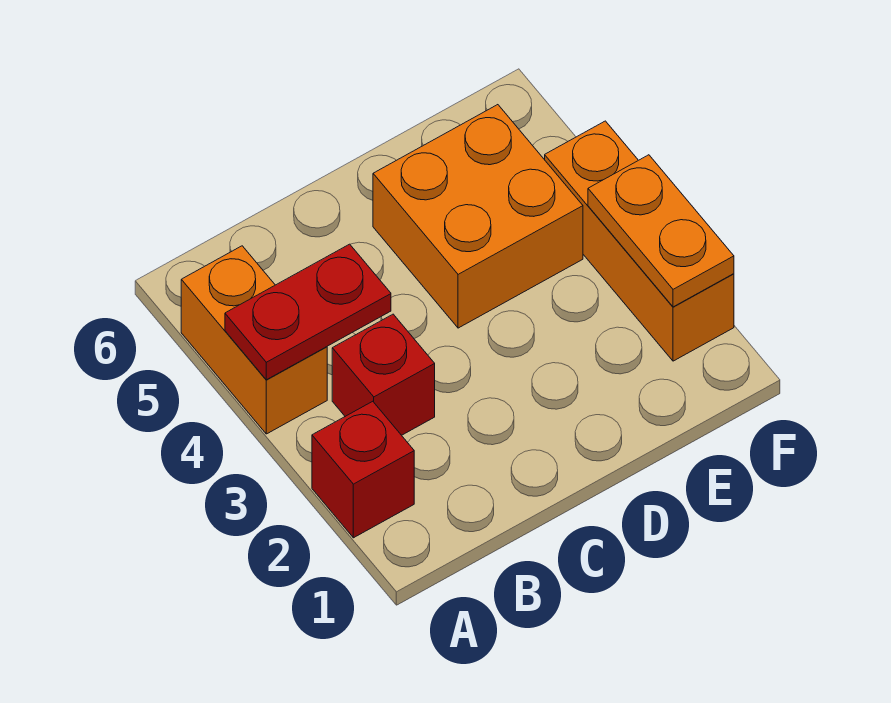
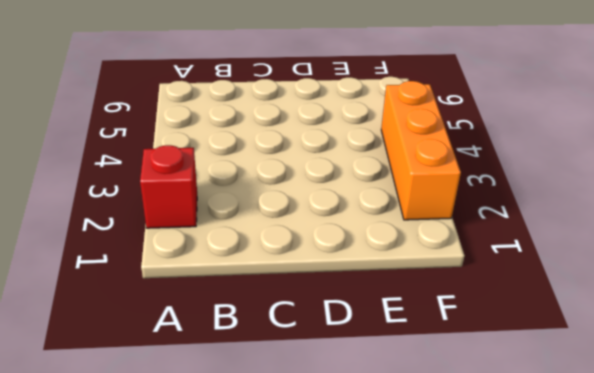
none -> orange 1x2 brick [181,246,327,434]
none -> red 1x1 brick [332,314,435,435]

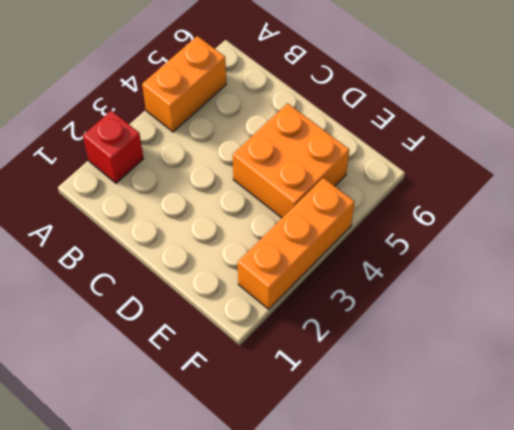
none -> red 1x1 brick [332,314,435,435]
none -> red 1x2 plate [225,244,391,380]

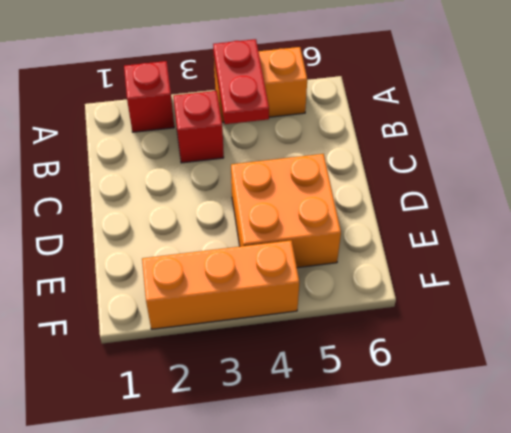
none -> orange 1x2 plate [588,155,734,307]

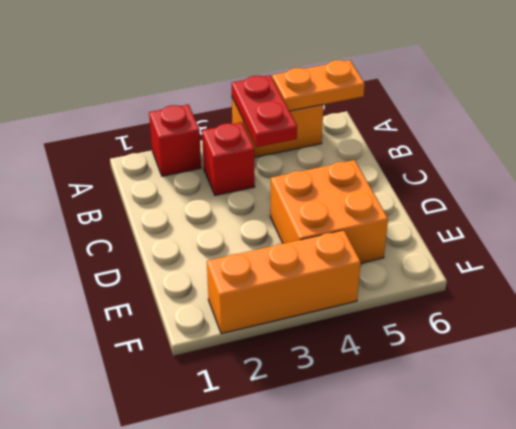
orange 1x2 plate [272,60,365,111] -> orange 1x2 plate moved to [588,155,734,307]

